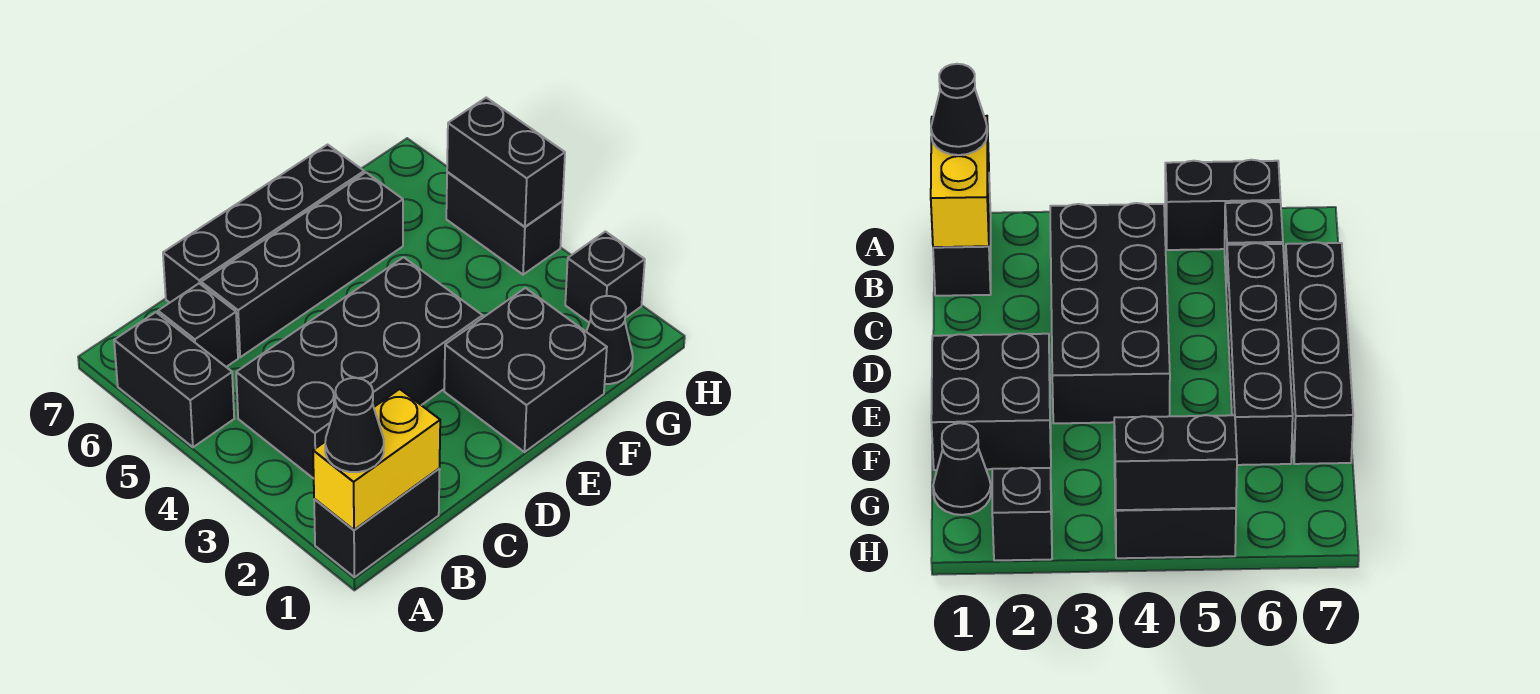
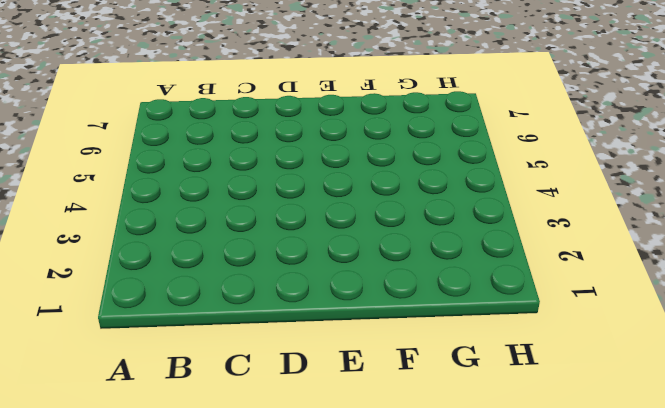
none -> black 1x2 brick [314,469,440,577]
none -> black 1x2 brick [114,312,234,447]
none -> black 2x4 brick [236,257,483,479]

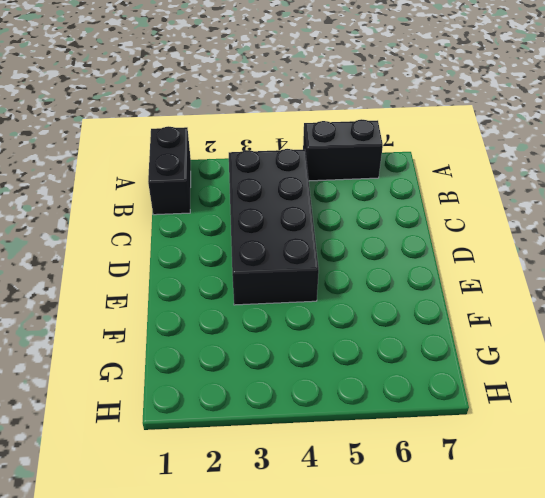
none -> black 1x1 brick [158,283,238,367]
none -> black 1x4 brick [201,173,403,357]
none -> black 1x4 brick [163,145,364,303]

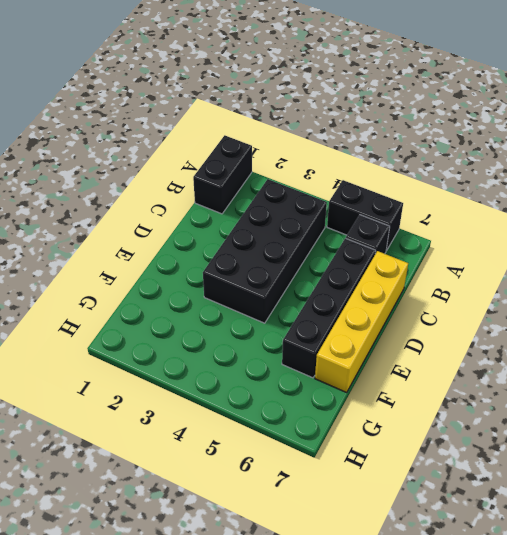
yellow 1x4 brick [315,251,408,392] -> black 1x4 brick [163,145,364,303]
none -> black 2x2 brick [444,288,607,452]
none -> black 1x1 cone [586,296,633,384]
none -> black 1x1 brick [565,232,645,323]

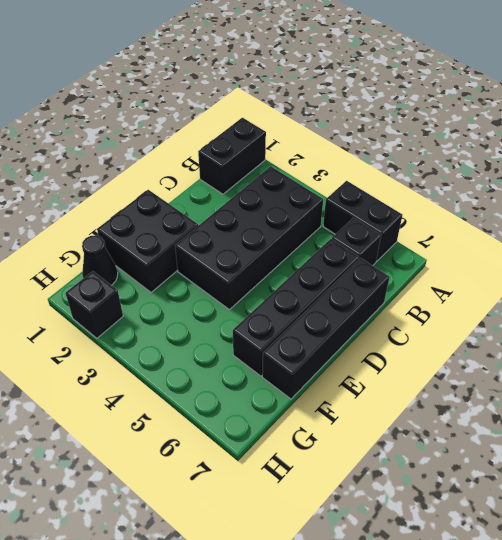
none -> black 1x2 brick [446,172,563,275]
none -> yellow 1x2 brick [313,389,440,530]
none -> black 1x2 brick [447,98,565,227]

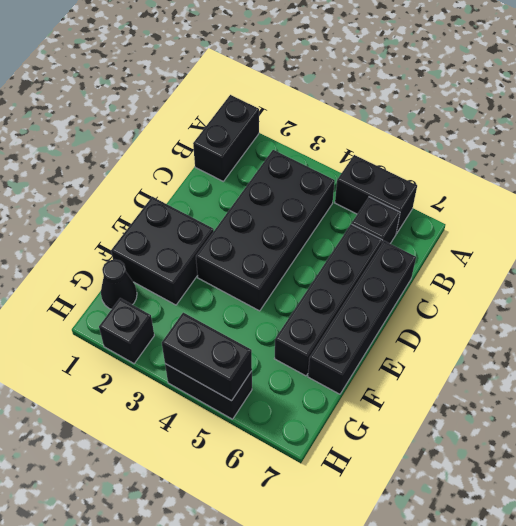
none -> yellow 1x2 brick [313,389,440,530]
none -> black 1x1 cone [325,378,384,472]

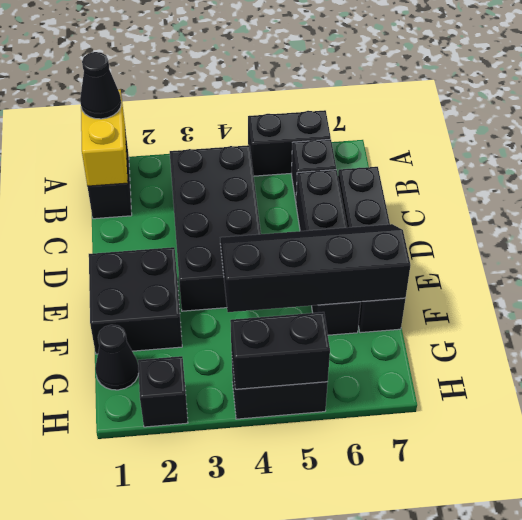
black 2x4 slope [220,224,411,312] -> none

